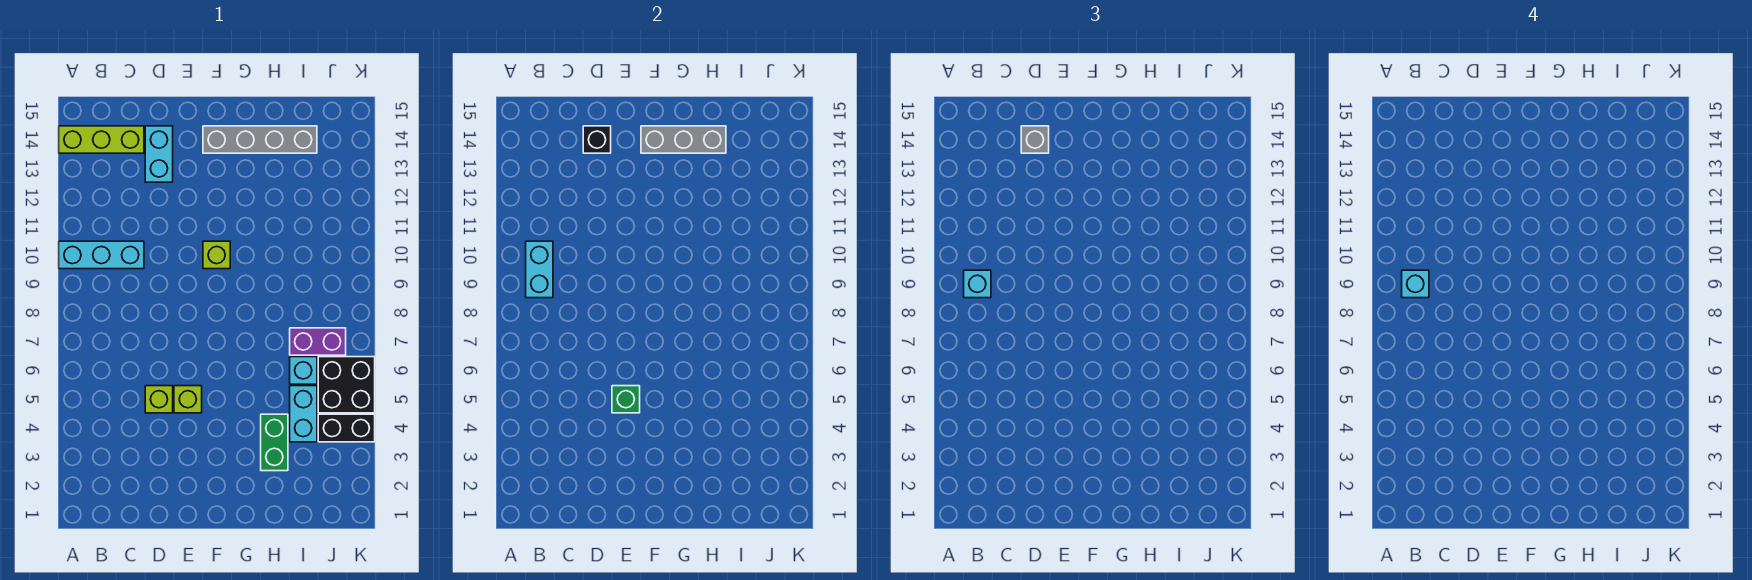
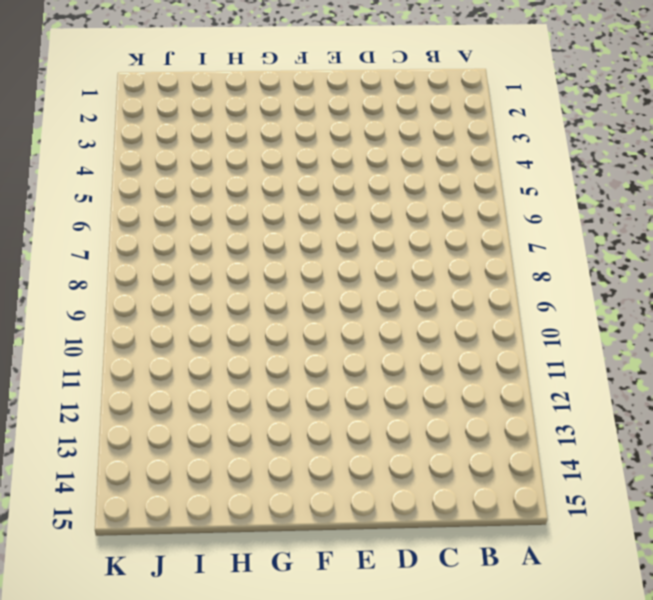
none -> cyan 1x3 brick [59,241,144,269]
none -> lime 1x3 brick [59,126,144,153]
none -> lime 1x1 brick [145,386,173,413]

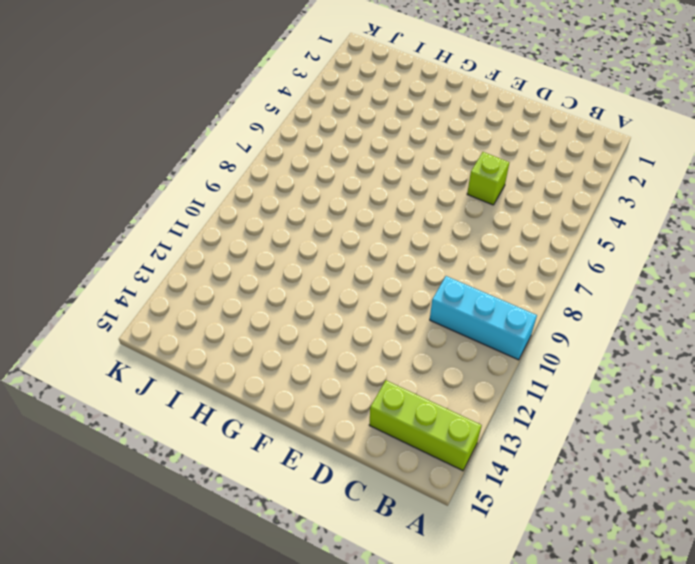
none -> cyan 1x2 brick [145,126,173,182]
none -> lime 1x1 brick [174,386,202,413]
none -> lime 1x1 brick [203,241,230,269]

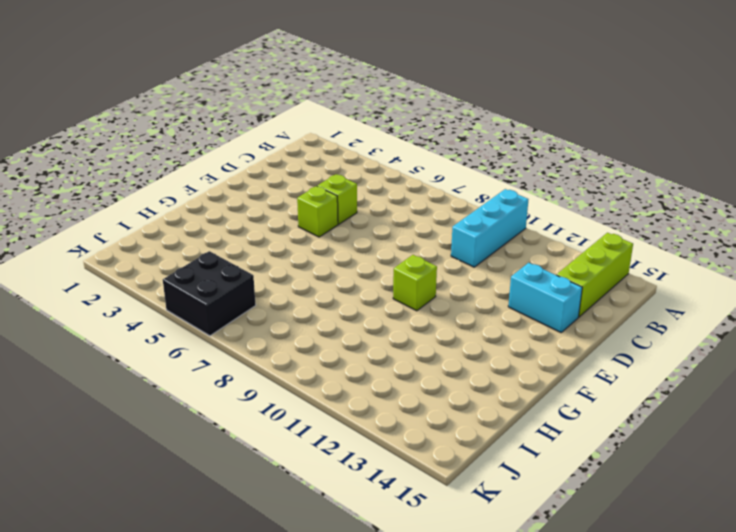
none -> grey 1x4 brick [203,126,317,153]
none -> green 1x2 brick [261,414,288,471]
none -> cyan 1x2 brick [290,386,317,442]

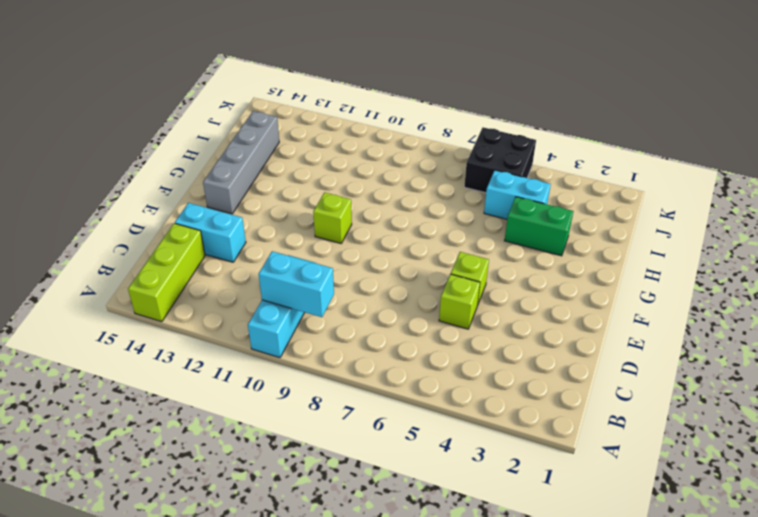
none -> cyan 1x1 brick [290,357,317,384]
none -> purple 1x2 brick [290,328,346,355]
none -> black 1x2 brick [318,414,375,442]

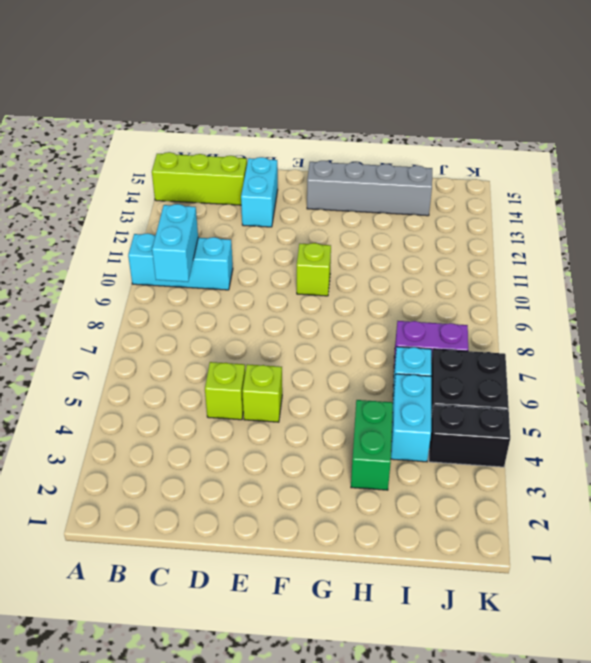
none -> black 1x1 brick [583,126,611,153]
none -> green 1x1 brick [612,386,640,413]
none -> grey 1x3 brick [641,126,726,153]

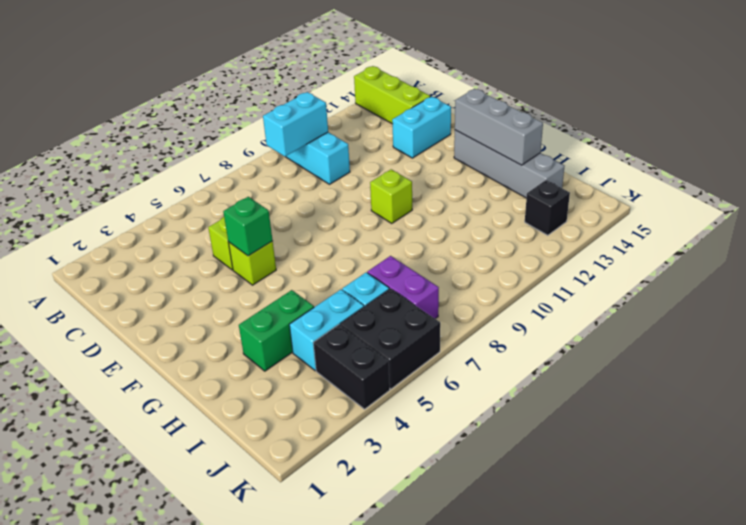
black 1x1 brick [525,180,570,235] -> black 1x1 brick moved to [583,126,611,153]
none -> cyan 1x1 brick [964,270,991,298]
none -> grey 1x1 brick [1021,126,1049,153]
none -> cyan 1x1 brick [1402,270,1429,298]

